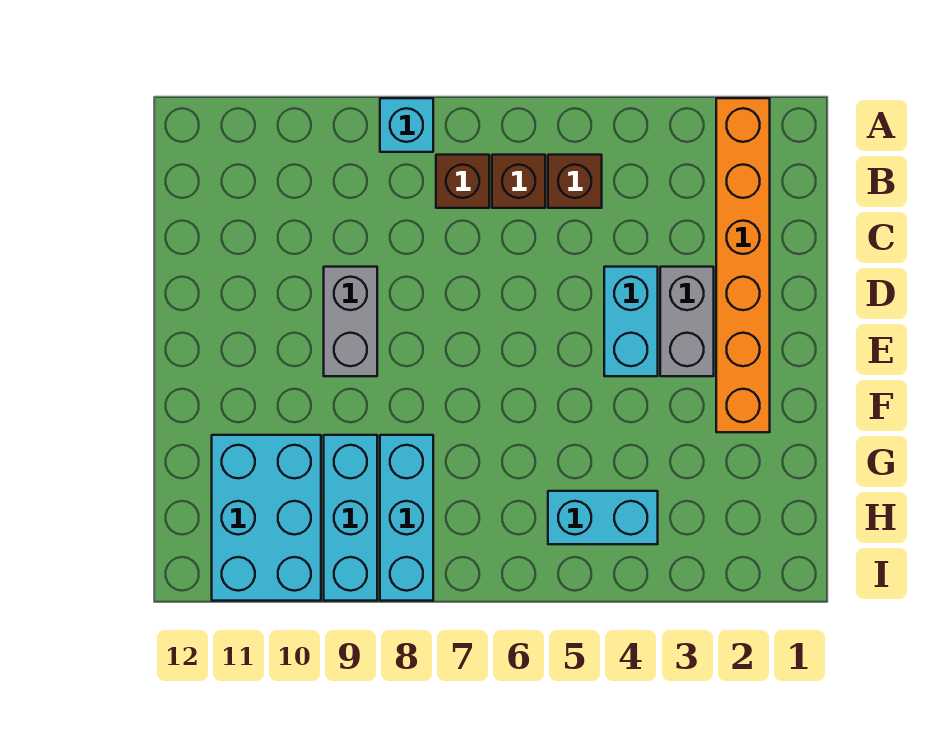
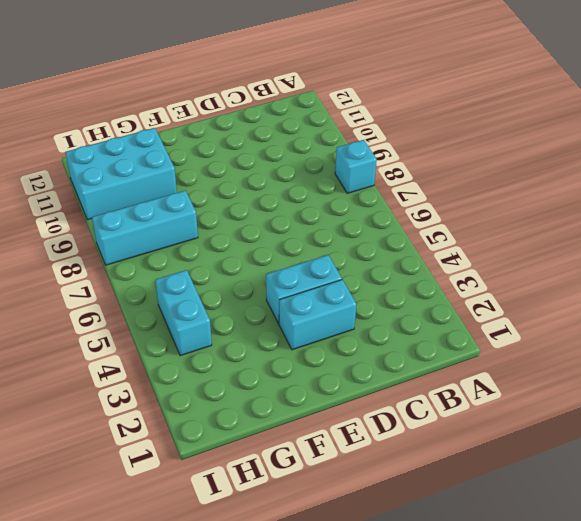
cyan 1x2 brick [279,280,356,350] -> grey 1x2 brick [660,267,714,376]
none -> orange 1x6 brick [716,98,770,432]
none -> brown 1x1 brick [548,155,602,208]
none -> brown 1x1 brick [492,155,545,208]

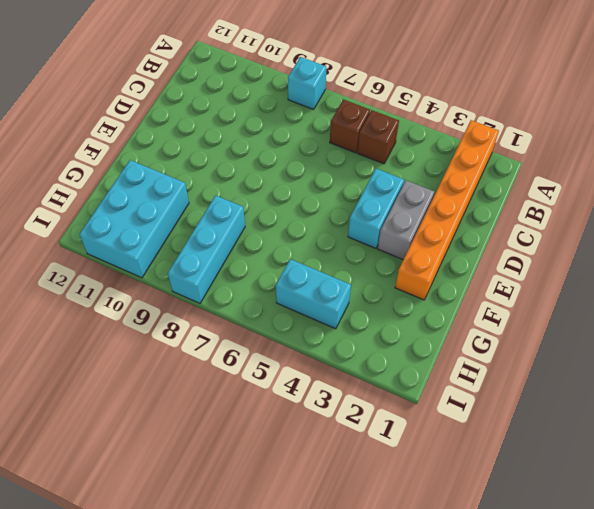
none -> brown 1x1 brick [436,155,489,208]
none -> grey 1x2 brick [324,267,377,376]
none -> cyan 1x3 brick [324,435,377,601]

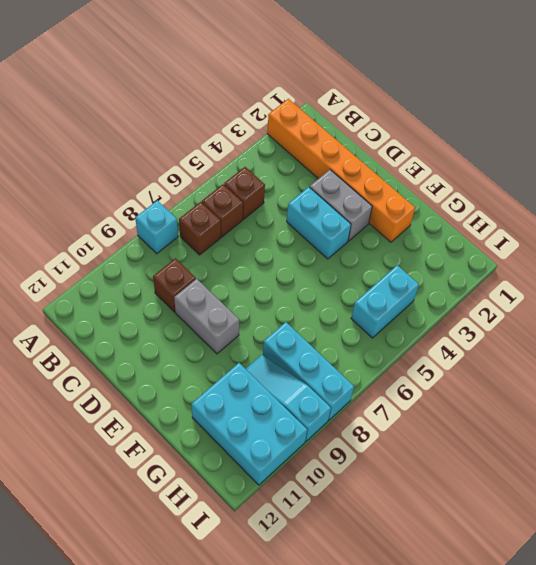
brown 1x1 brick [153,258,196,312] -> none
cyan 1x3 slope [246,355,331,441] -> cyan 1x3 brick [324,435,377,601]

